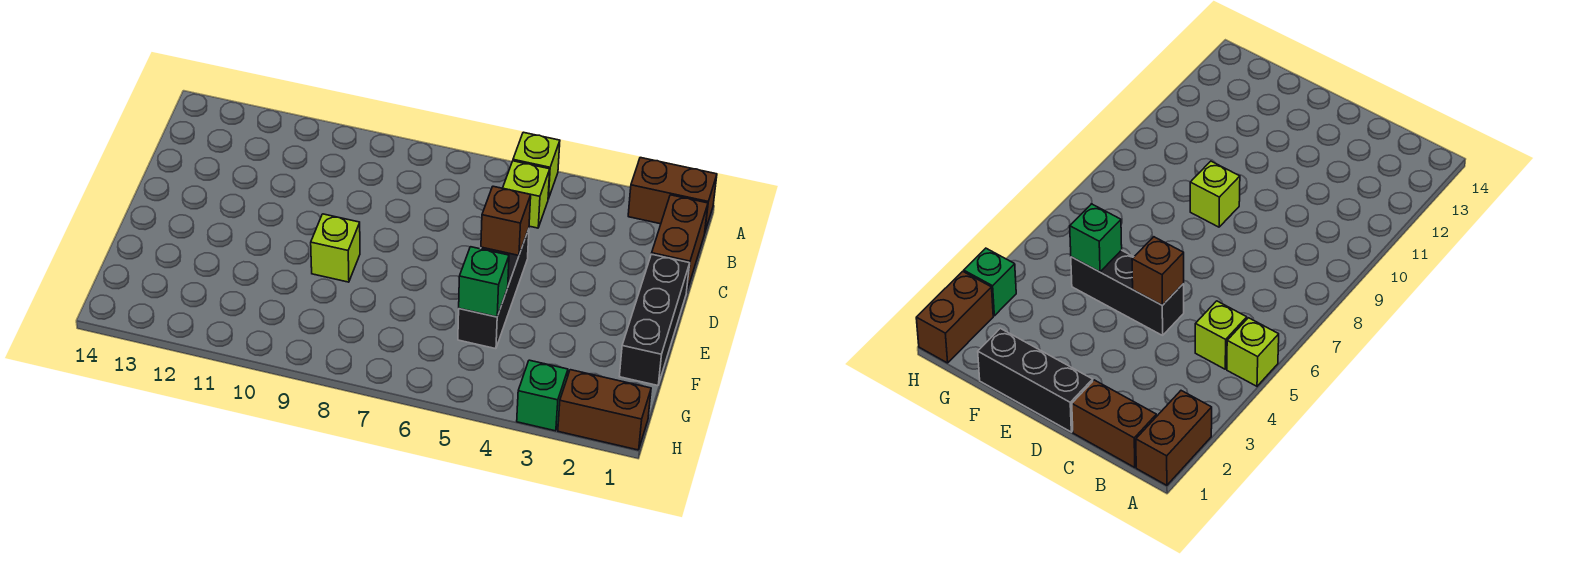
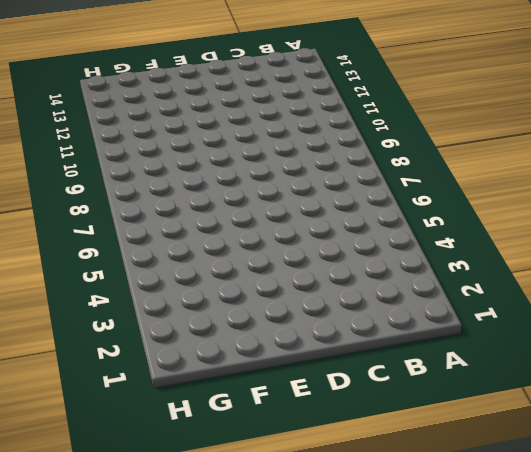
none -> brown 1x2 brick [628,158,717,231]
none -> lime 1x1 brick [513,132,560,199]

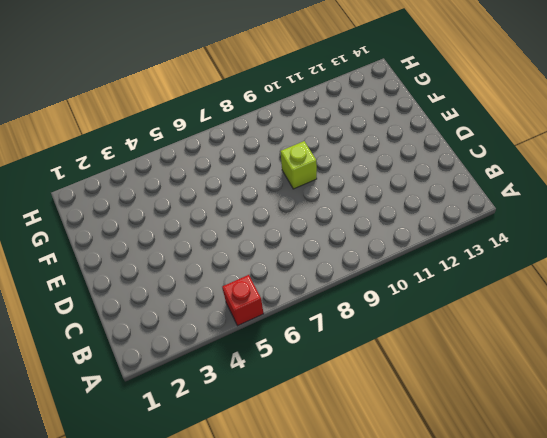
red 1x1 brick [222,275,264,326] -> lime 1x1 brick [513,132,560,199]
none -> brown 1x2 brick [628,158,717,231]
none -> brown 1x2 brick [652,195,708,290]

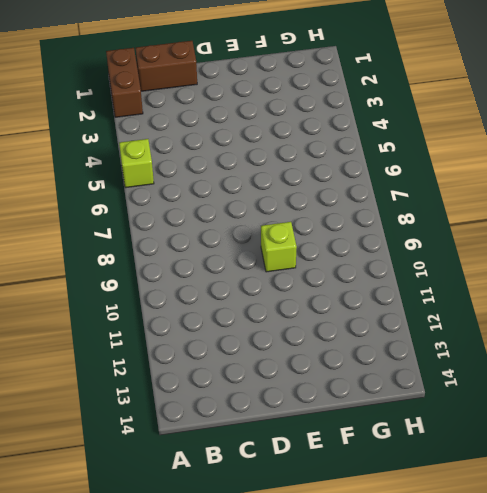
none -> lime 1x1 brick [503,161,550,228]
none -> black 1x3 brick [619,254,690,385]

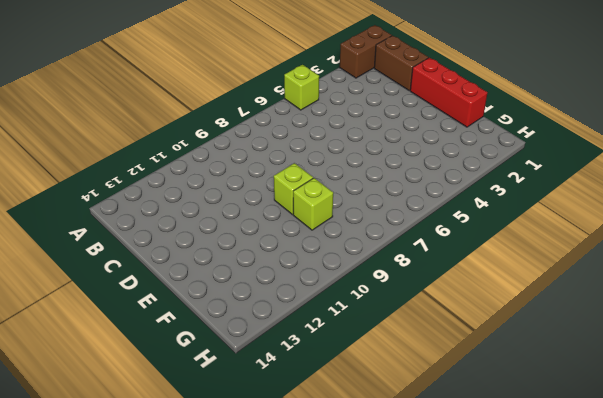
red 1x3 brick [410,58,487,127] -> black 1x3 brick [619,254,690,385]
lime 1x1 brick [293,178,333,230] -> lime 1x1 brick moved to [503,161,550,228]
none -> black 1x3 brick [458,229,529,349]
none -> brown 1x2 brick [558,370,651,450]

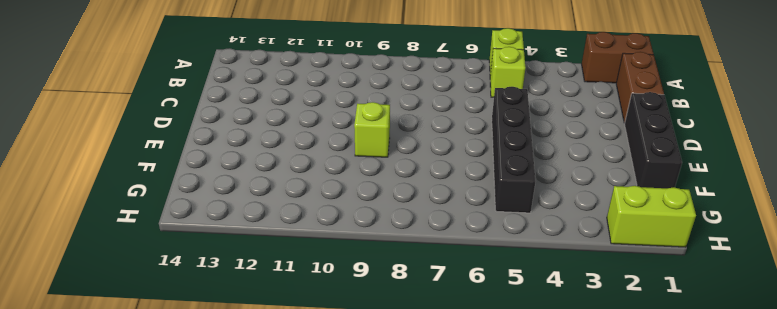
black 1x4 brick [492,87,535,213] -> black 1x3 brick [458,229,529,349]
lime 1x2 brick [607,186,696,247] -> brown 1x2 brick [558,370,651,450]
none -> green 1x1 brick [517,360,568,431]
none -> brown 1x1 brick [481,186,531,255]

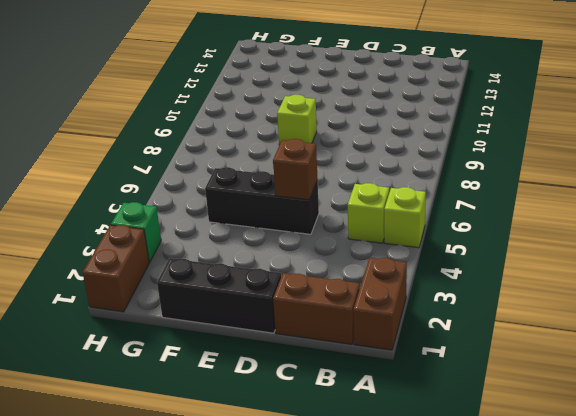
none -> green 1x1 brick [459,247,509,317]

